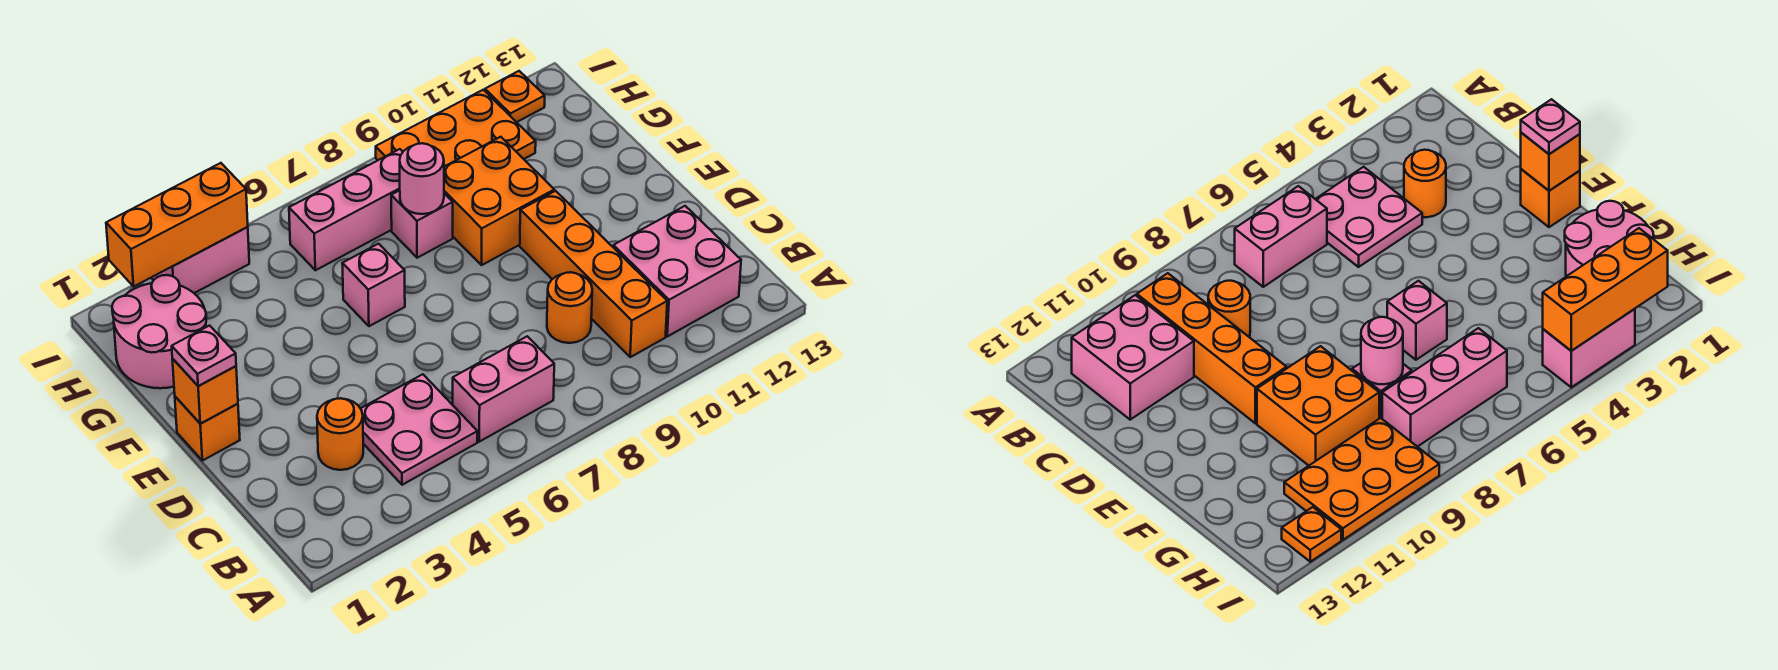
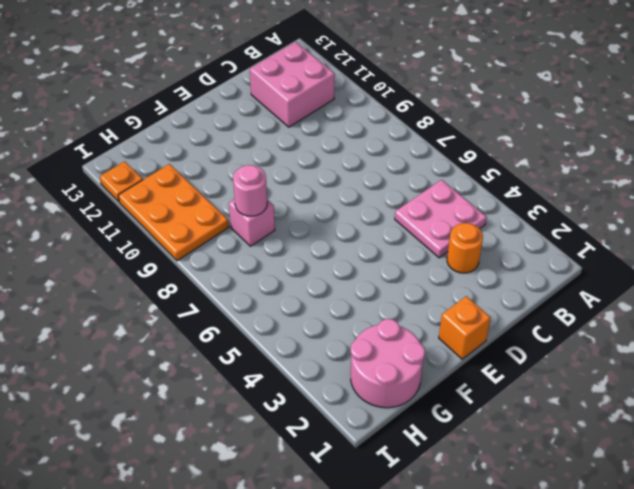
none -> pink 1x2 brick [453,336,554,442]
none -> orange 1x4 brick [520,191,667,357]
none -> orange 1x1 round brick [547,272,592,343]

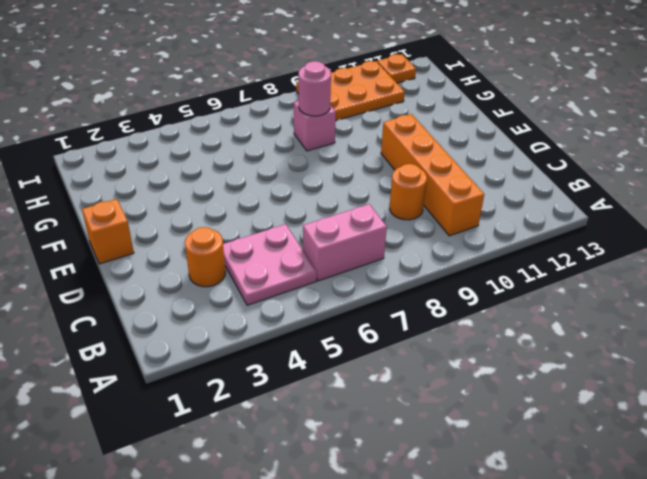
none -> pink 2x2 brick [613,206,741,336]
none -> pink 1x1 brick [342,244,405,326]
none -> orange 2x2 brick [444,137,554,265]

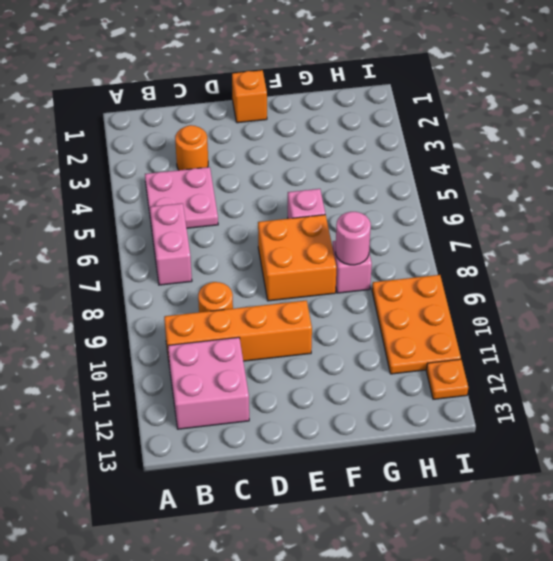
orange 2x2 brick [258,215,337,301] -> orange 2x2 brick moved to [444,137,554,265]
none -> pink 2x2 round brick [112,275,206,388]
none -> pink 1x3 brick [289,149,403,270]
none -> pink 1x2 brick [151,227,249,293]

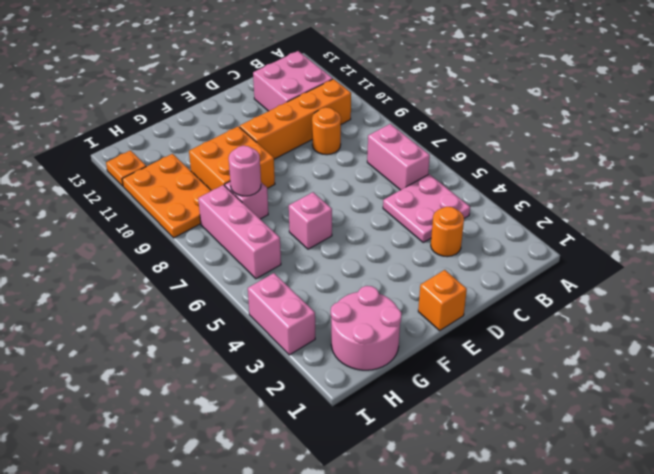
none -> orange 1x1 brick [172,359,238,424]
none -> orange 1x3 brick [106,163,248,287]
none -> pink 1x1 plate [172,326,236,386]

